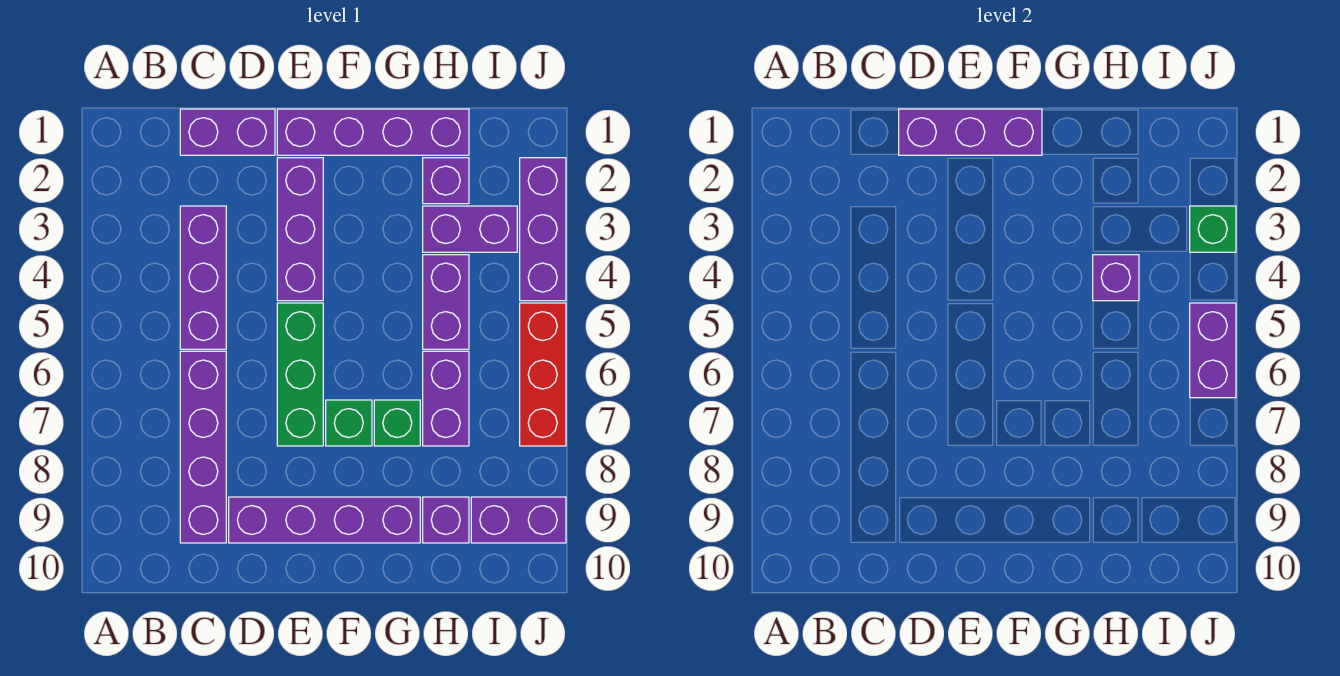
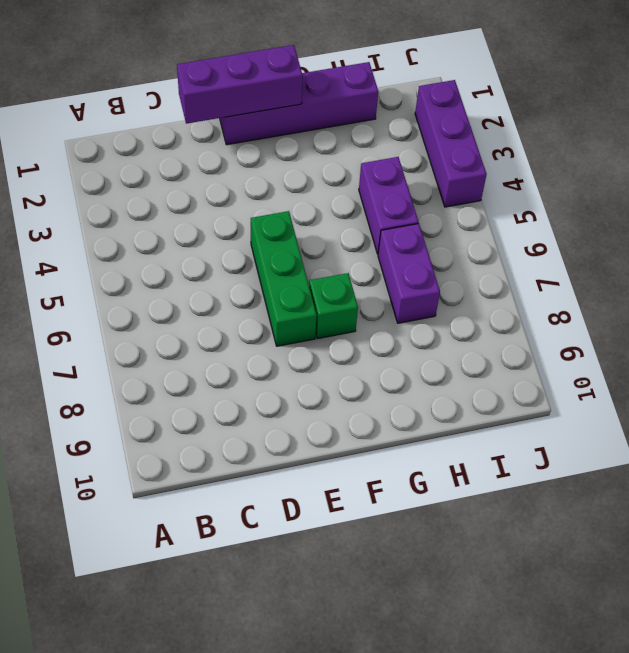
none -> purple 1x2 brick [180,109,275,155]
none -> purple 1x3 brick [180,206,226,349]
none -> purple 1x4 brick [180,351,226,543]

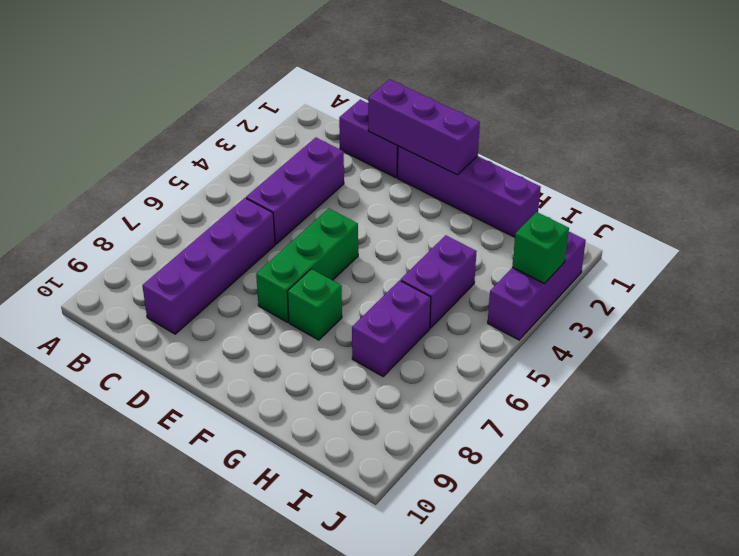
none -> purple 1x4 brick [229,497,420,543]
none -> purple 1x3 brick [277,158,323,301]
none -> green 1x1 brick [374,400,420,446]

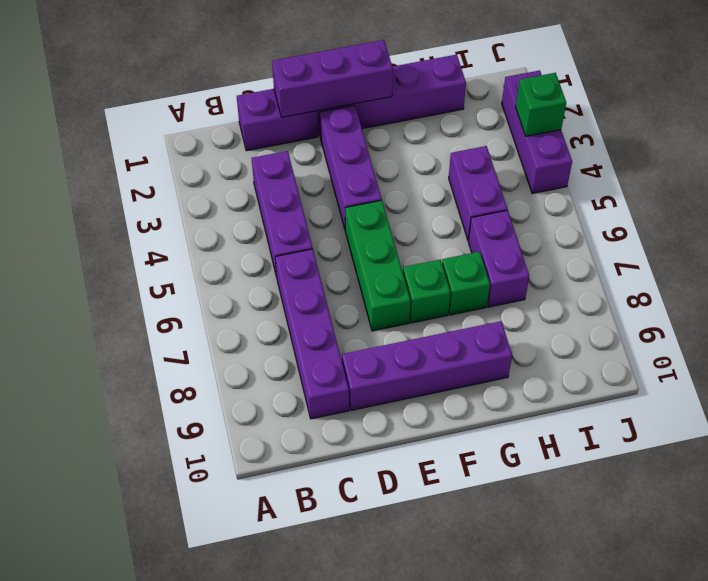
none -> purple 1x1 brick [423,158,469,204]
none -> purple 1x2 brick [423,206,517,252]
none -> purple 1x1 brick [423,497,469,543]

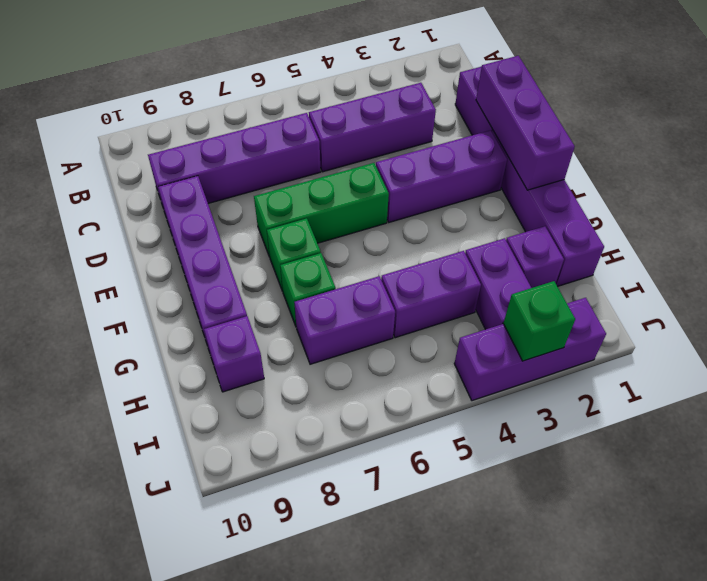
none -> purple 1x2 brick [471,497,566,543]
none -> red 1x3 brick [520,303,566,446]
none -> purple 1x1 brick [1093,255,1139,301]

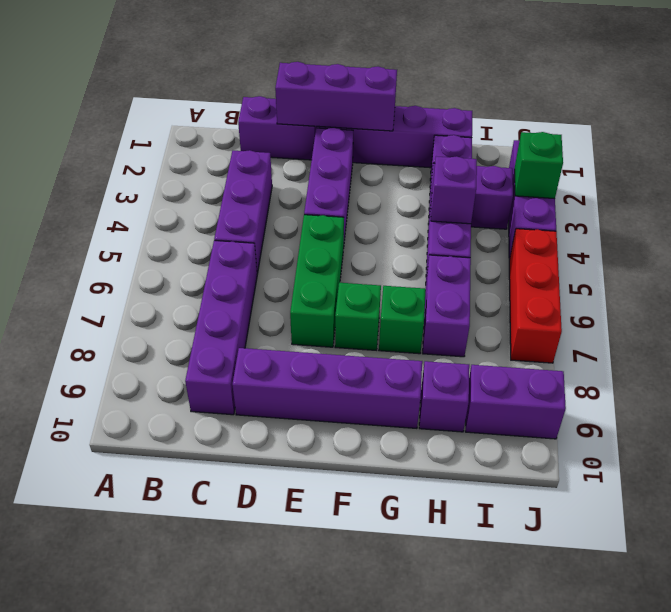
none -> purple 1x2 brick [1190,303,1236,398]

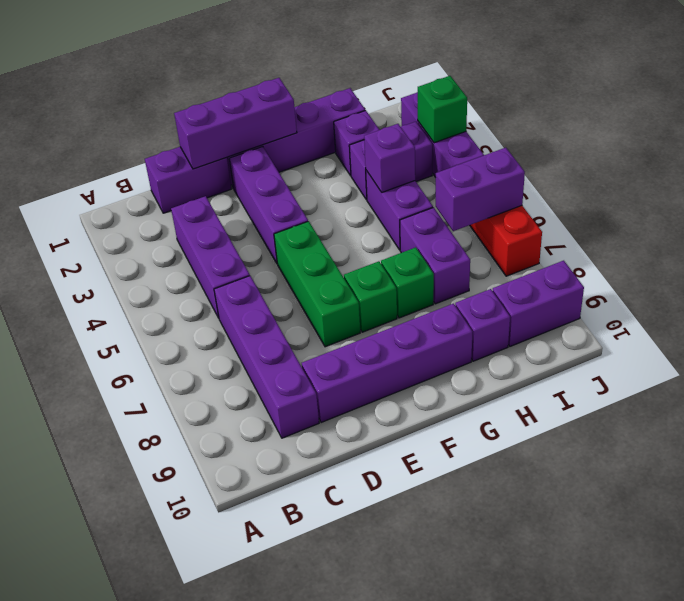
purple 1x2 brick [436,148,525,231] -> purple 1x2 brick turned to [1190,303,1236,398]

